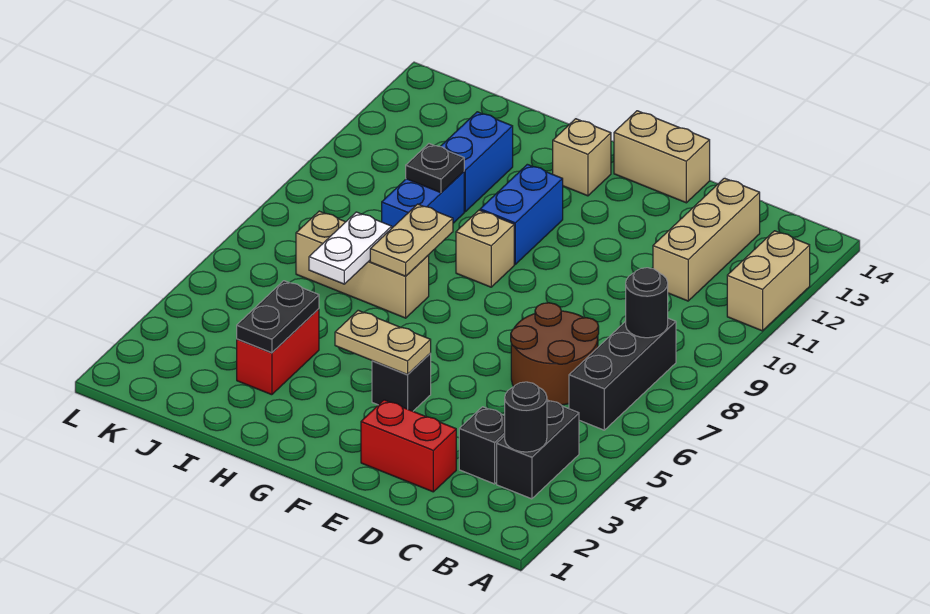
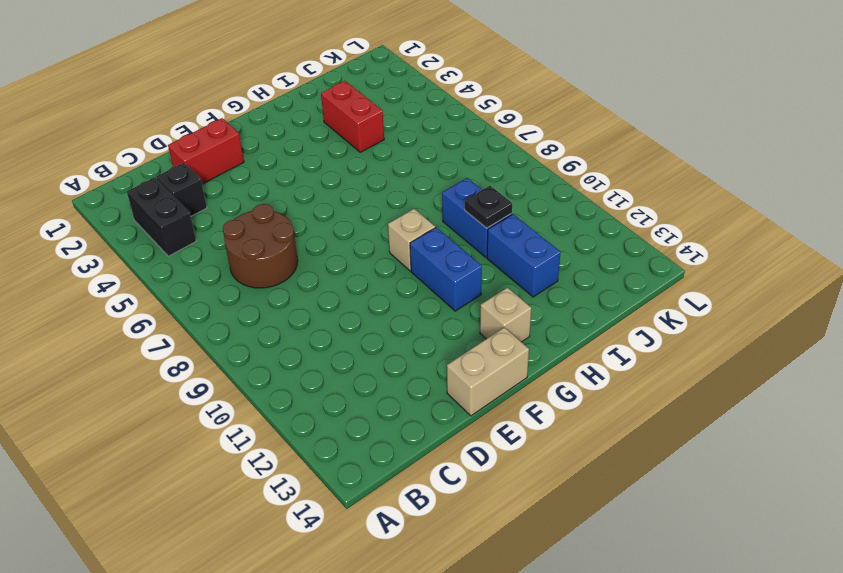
none -> tan 1x2 brick [727,231,810,331]
none -> black 1x3 brick [569,318,676,430]
none -> tan 1x3 brick [653,178,760,301]

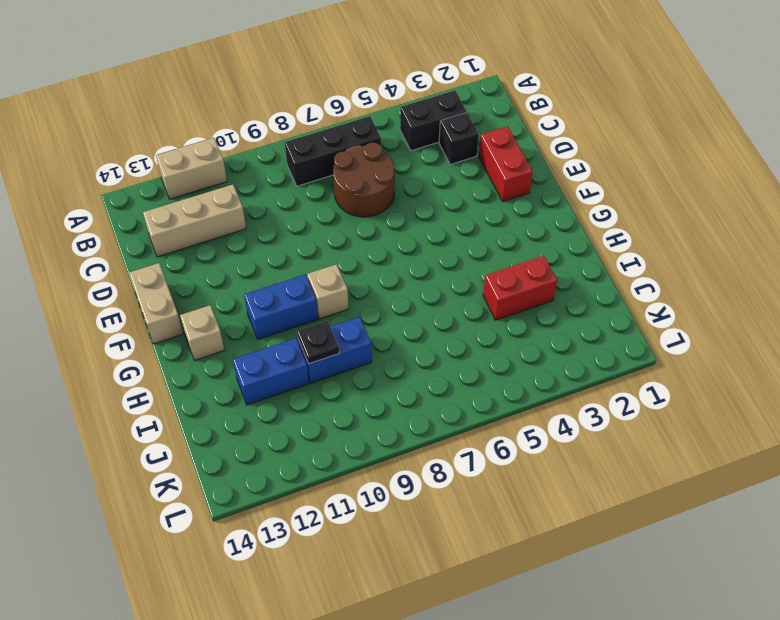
none -> black 1x1 brick [372,354,431,411]
none -> tan 1x3 brick [296,211,429,318]
none -> black 1x1 round brick [505,382,547,452]

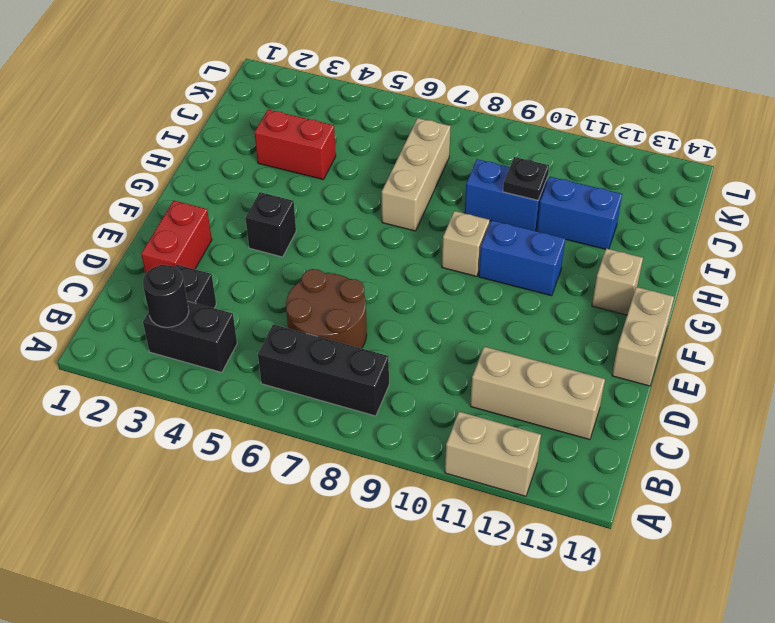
none -> black 1x1 round brick [626,268,668,338]
none -> tan 1x2 plate [335,310,431,375]
none -> tan 1x2 plate [370,204,453,276]

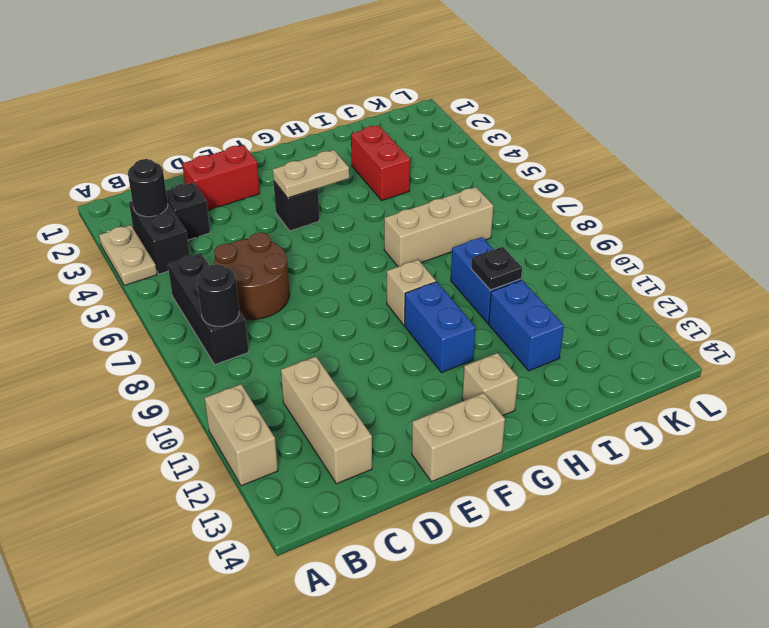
tan 1x2 plate [99,225,157,286] -> tan 1x2 plate moved to [370,204,453,276]
none -> black 1x2 plate [237,281,319,353]
none -> white 1x2 plate [309,212,392,284]

